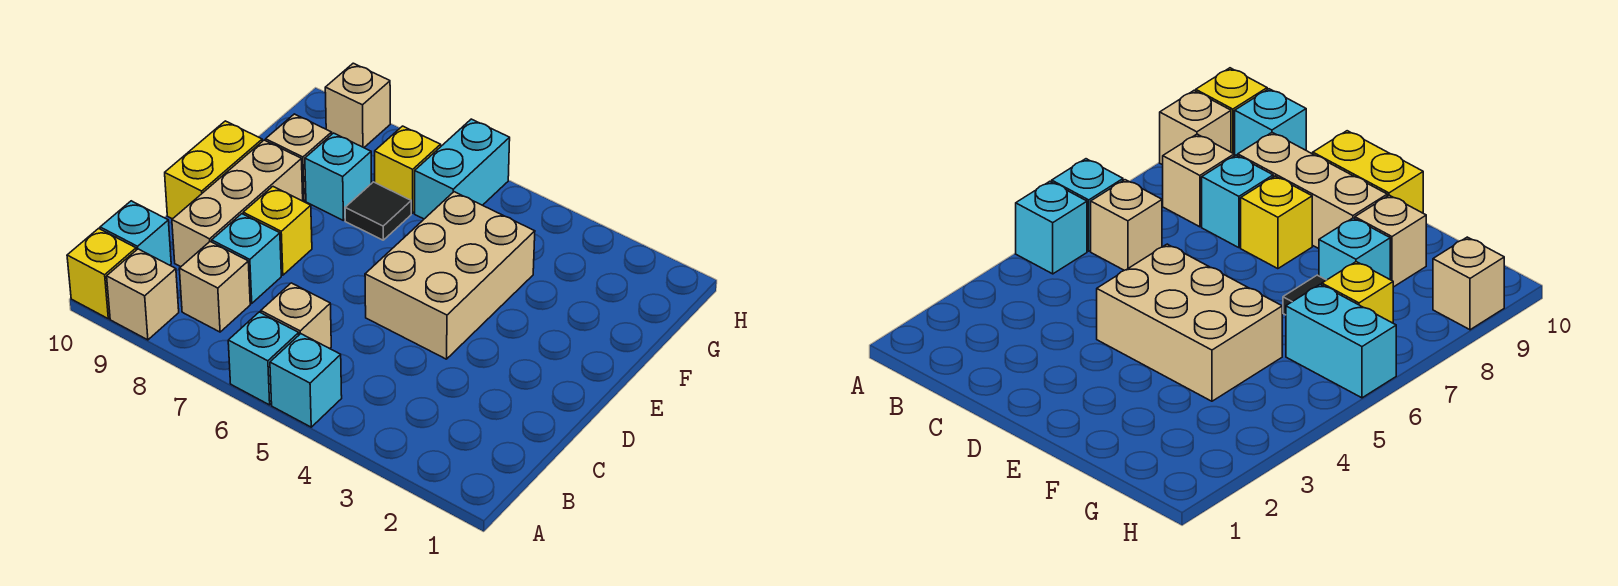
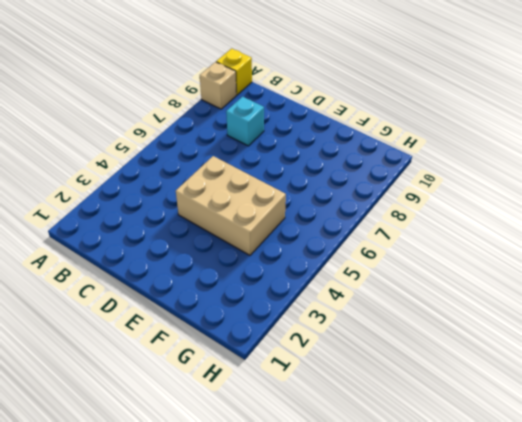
none -> cyan 1x1 brick [270,334,342,427]
none -> cyan 1x1 brick [228,312,299,405]
none -> tan 1x1 brick [261,283,331,349]

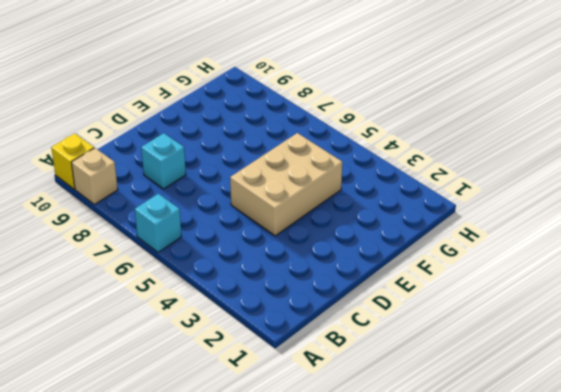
none -> cyan 1x1 brick [270,334,342,427]
none -> tan 1x1 brick [261,283,331,349]
none -> tan 1x1 brick [179,242,250,332]

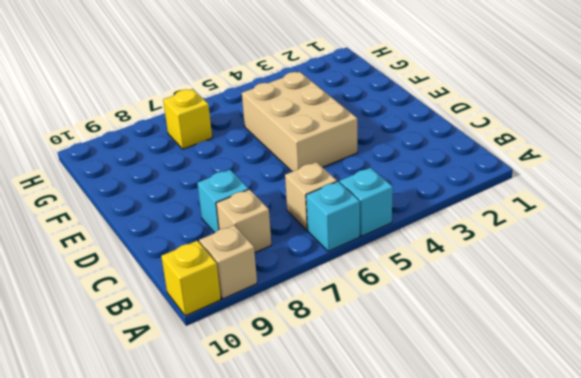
none -> cyan 1x1 brick [100,201,171,265]
none -> tan 1x3 brick [172,140,303,267]
none -> yellow 1x1 brick [243,187,312,275]

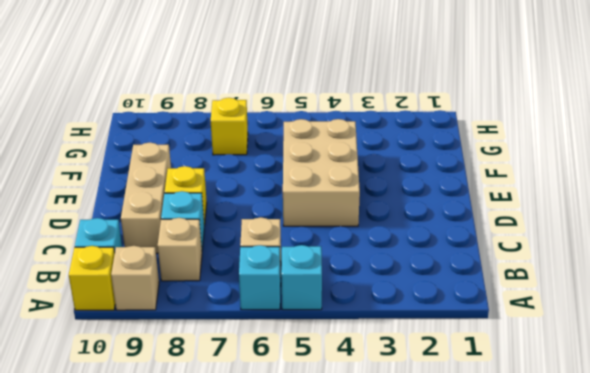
none -> yellow 1x2 brick [165,121,262,219]
none -> black 1x1 tile [345,182,411,240]
none -> cyan 1x1 brick [305,133,371,220]

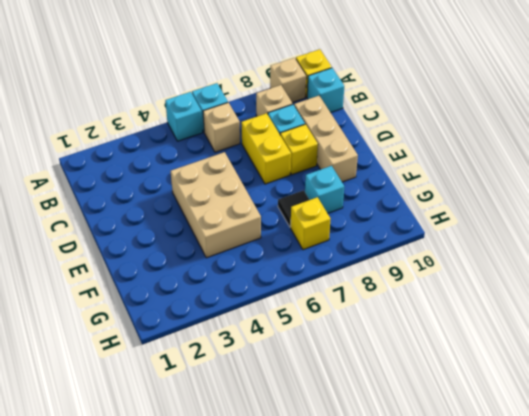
yellow 1x2 brick [241,113,291,184] -> yellow 1x2 brick moved to [165,121,262,219]
none -> tan 1x1 brick [266,114,332,201]
none -> cyan 1x2 brick [415,119,510,219]
none -> tan 1x1 brick [325,63,390,148]

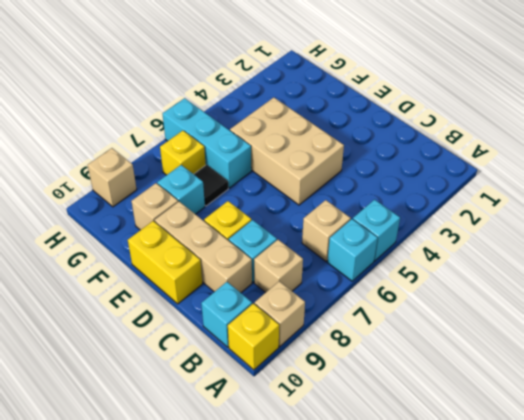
cyan 1x3 brick [163,98,251,188] -> cyan 1x2 brick [415,119,510,219]

